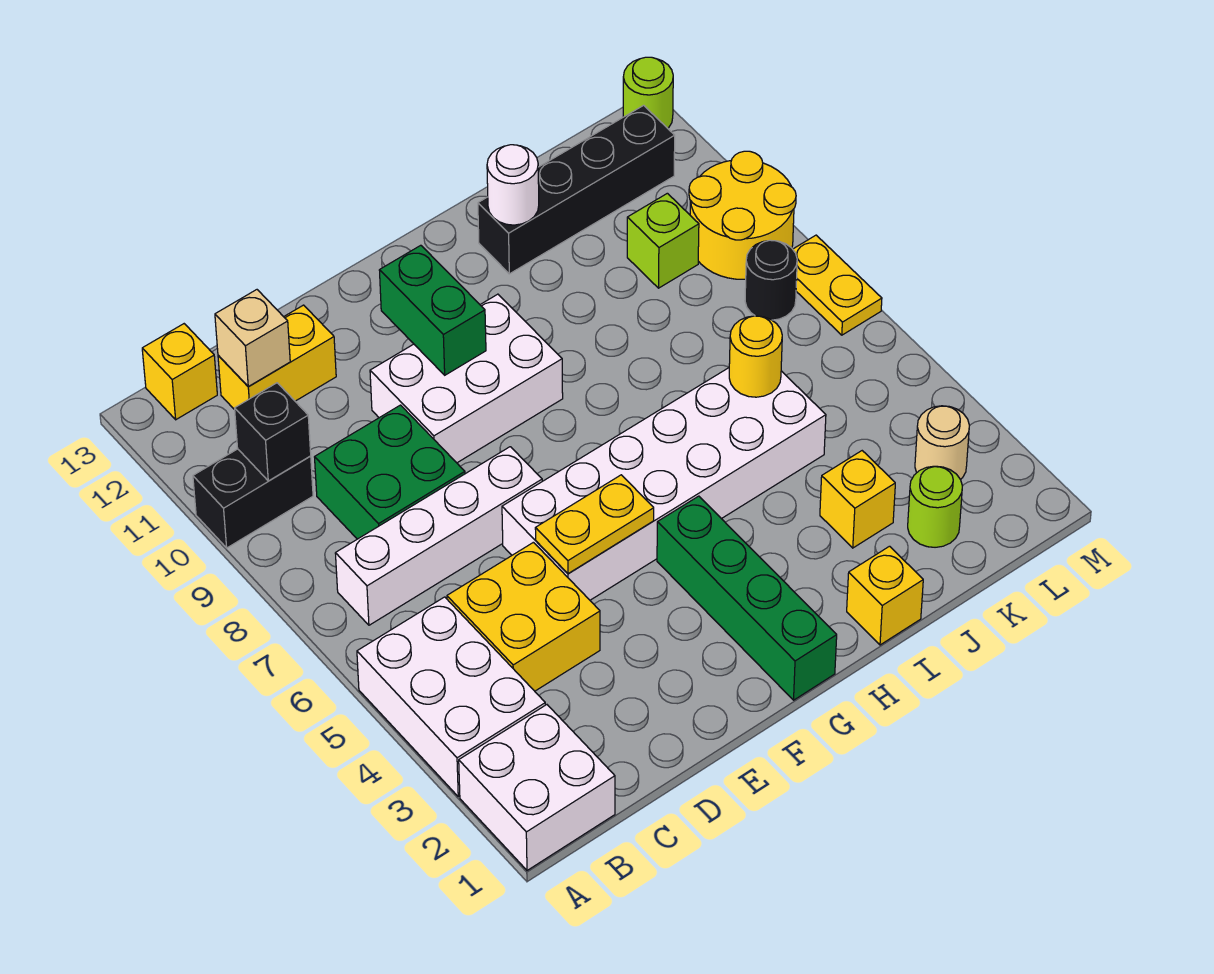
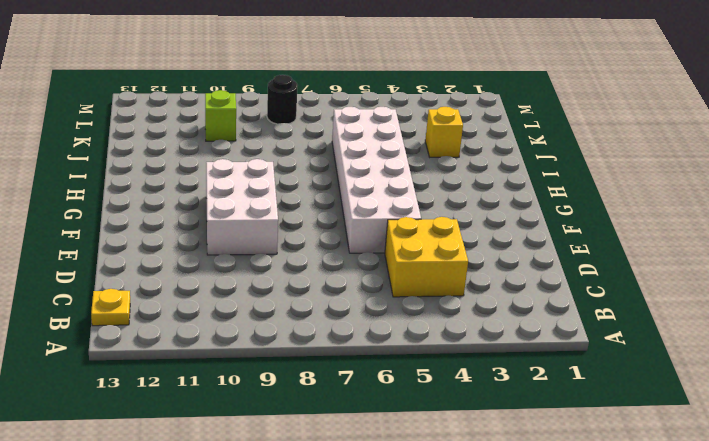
yellow 1x1 plate [91,289,130,326] -> yellow 1x1 brick [142,324,217,420]
none -> white 2x2 brick [459,705,615,870]
none -> white 2x3 brick [357,597,545,797]
none -> black 1x2 brick [193,449,313,548]

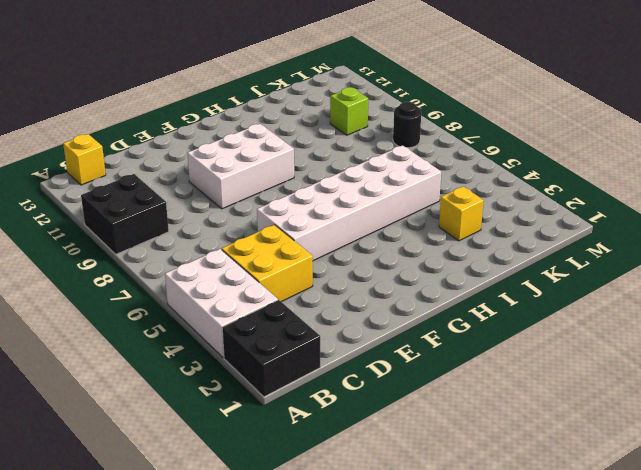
black 2x2 brick [222,300,320,397] -> white 2x2 brick [459,705,615,870]
black 2x2 brick [81,174,169,254] -> black 1x2 brick [193,449,313,548]
none -> white 1x4 brick [335,447,542,625]
none -> green 2x2 brick [315,405,465,539]
none -> yellow 1x2 brick [218,305,336,410]

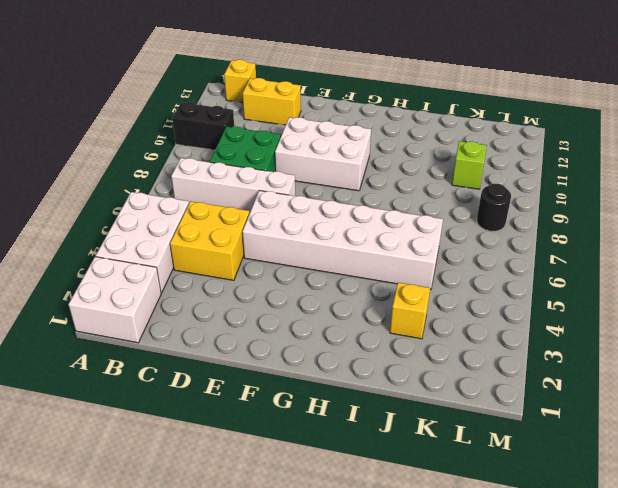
none -> green 1x4 brick [657,496,837,700]
none -> yellow 1x1 brick [847,546,923,645]
none -> black 1x4 brick [478,105,675,274]

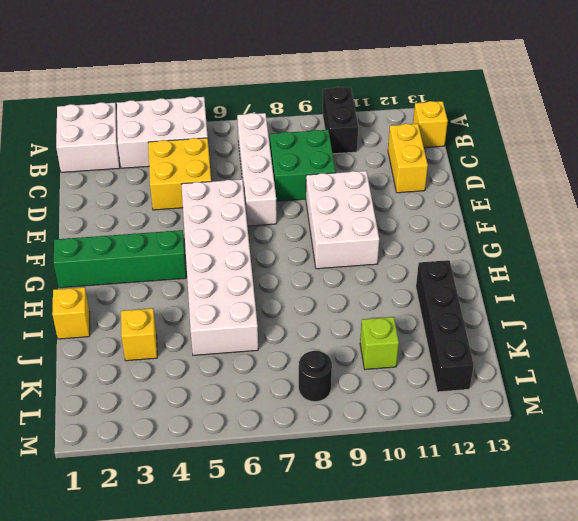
none -> lime 1x1 round brick [908,466,962,547]
none -> tan 1x1 round brick [915,406,969,480]
none -> yellow 2x2 round brick [689,151,796,279]

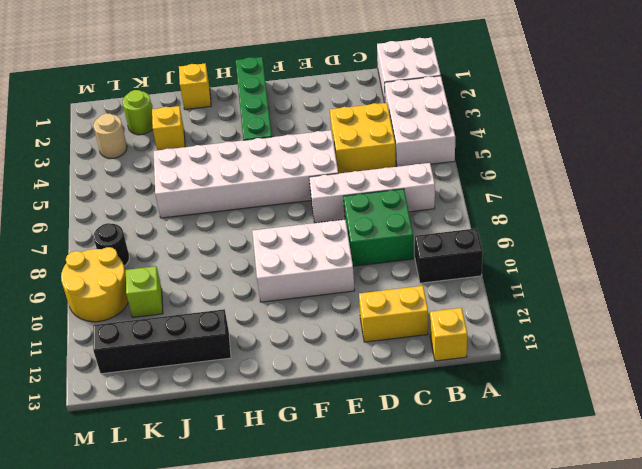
none -> yellow 1x2 plate [793,235,882,335]
none -> lime 1x1 round brick [623,57,673,128]
none -> black 1x1 brick [235,383,311,481]

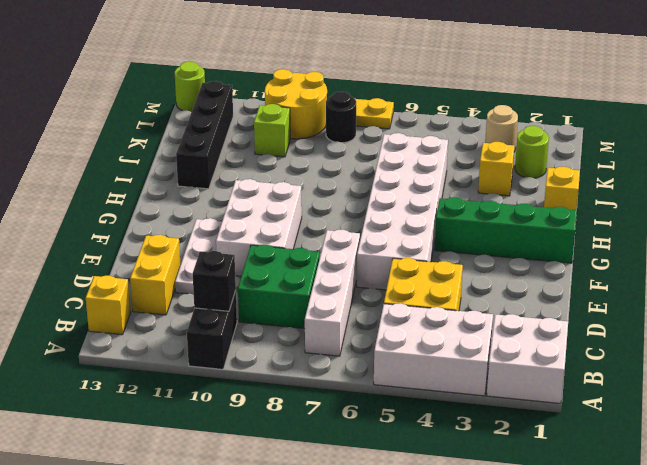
white 1x3 plate [175,218,222,294] -> none
none -> tan 1x1 brick [215,290,290,386]
none -> yellow 1x2 plate [535,475,654,574]
none -> green 1x2 brick [379,245,486,375]

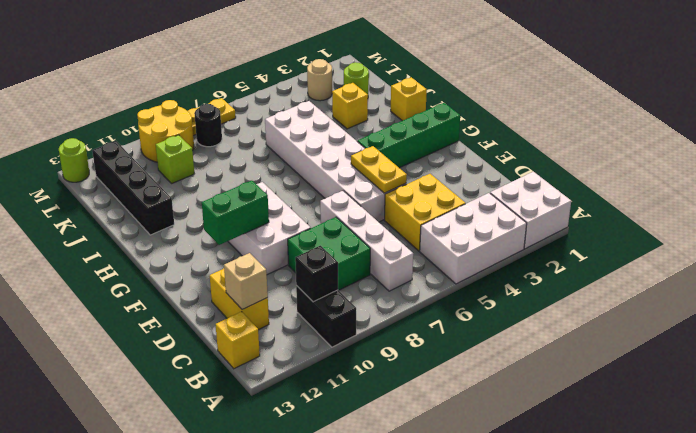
none -> white 1x1 round brick [487,145,539,225]
none -> yellow 1x1 round brick [729,316,782,397]

